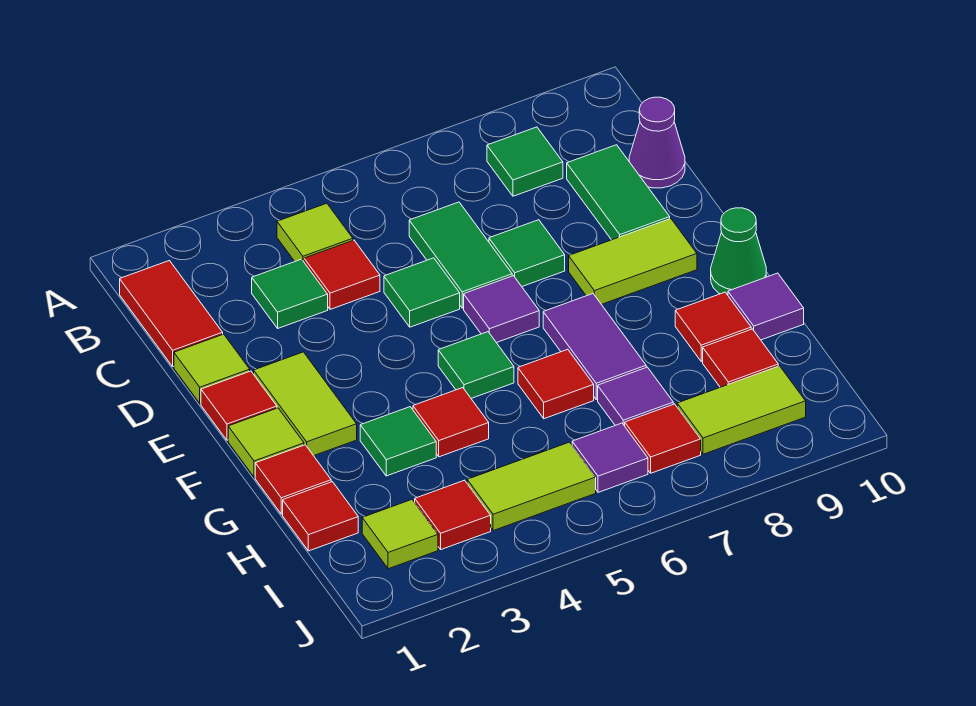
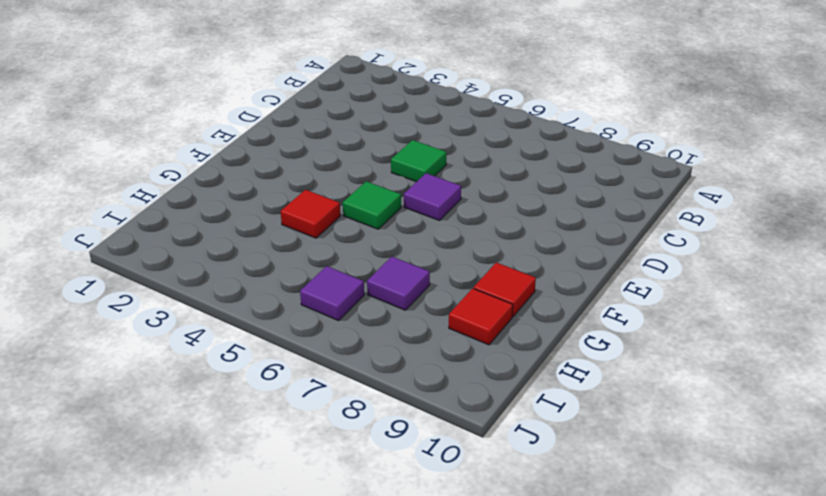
none -> red 1x2 tile [120,261,223,367]
none -> lime 1x1 tile [277,203,353,262]
none -> green 1x1 tile [487,127,563,196]
none -> green 1x1 tile [252,259,328,328]

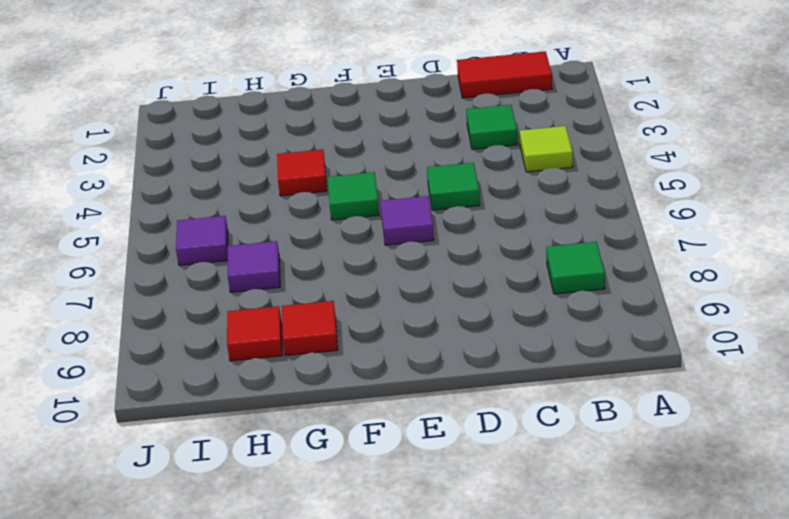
none -> red 1x1 tile [304,240,380,309]
none -> green 1x2 tile [409,202,512,308]
none -> green 1x2 tile [567,145,670,240]
none -> purple 1x1 cone [629,97,685,188]

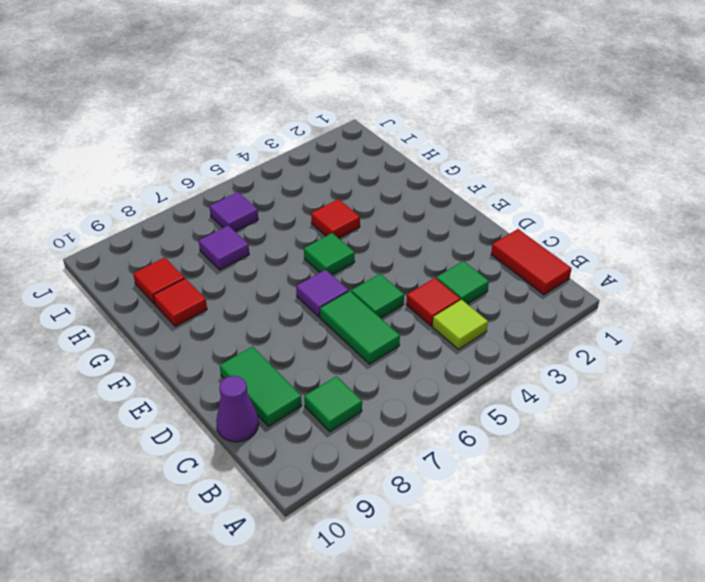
none -> lime 1x1 tile [174,334,250,403]
none -> green 1x1 tile [489,220,565,286]
none -> red 1x1 tile [201,371,277,440]
none -> lime 1x2 tile [254,352,357,456]

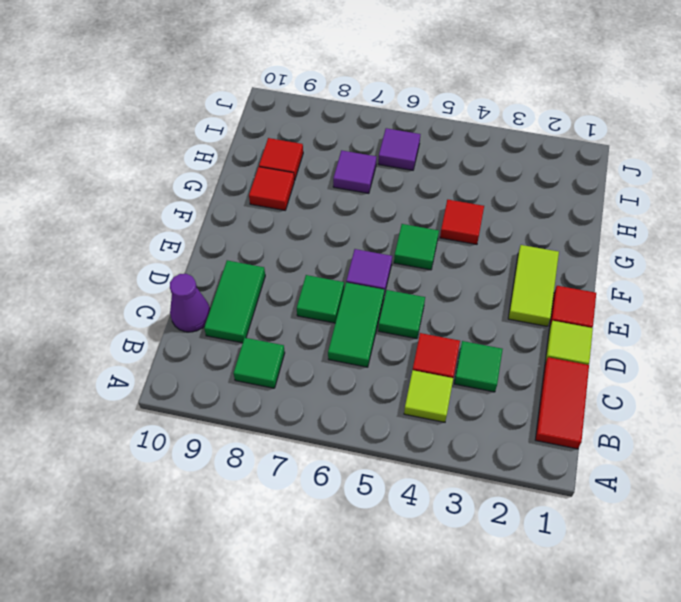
none -> lime 1x2 tile [569,219,697,304]
none -> lime 1x1 tile [228,408,304,477]
none -> purple 1x2 tile [543,294,646,400]
none -> green 1x1 cone [711,208,766,295]

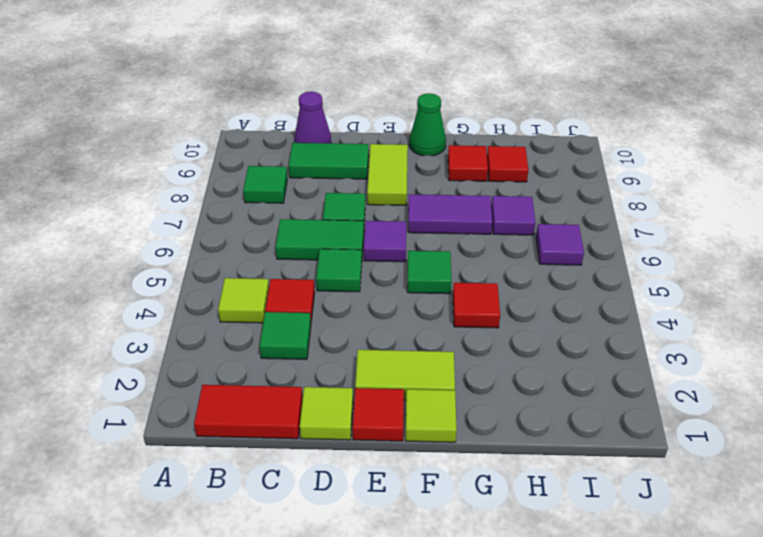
none -> red 1x1 tile [255,445,331,514]
none -> green 1x1 tile [360,407,436,476]
none -> red 1x1 tile [518,349,594,419]
none -> purple 1x1 tile [728,273,804,340]

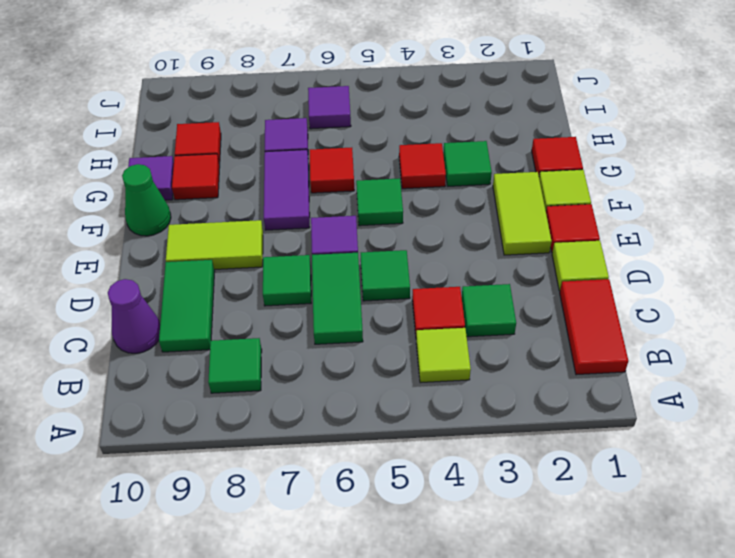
none -> red 1x1 tile [283,482,358,551]
none -> lime 1x1 tile [362,500,438,569]
none -> red 1x1 tile [415,480,491,549]
none -> lime 1x2 tile [467,442,596,531]

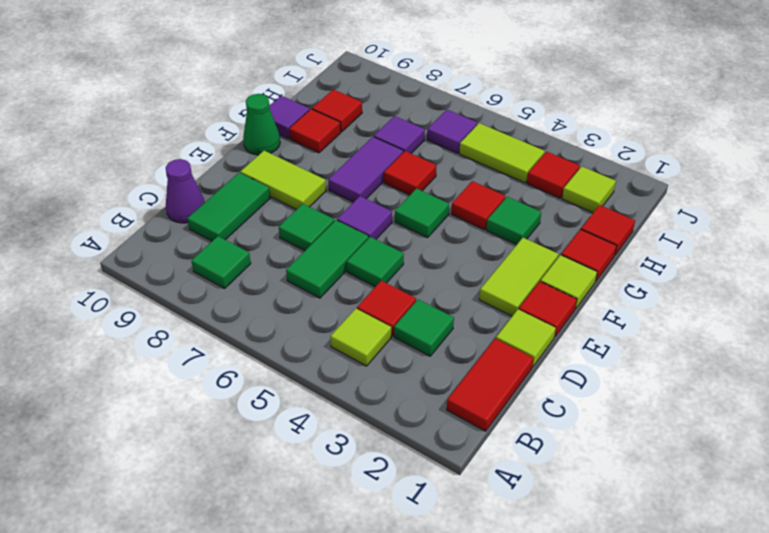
none -> red 1x1 tile [625,404,701,473]
none -> lime 1x2 tile [677,366,806,454]

